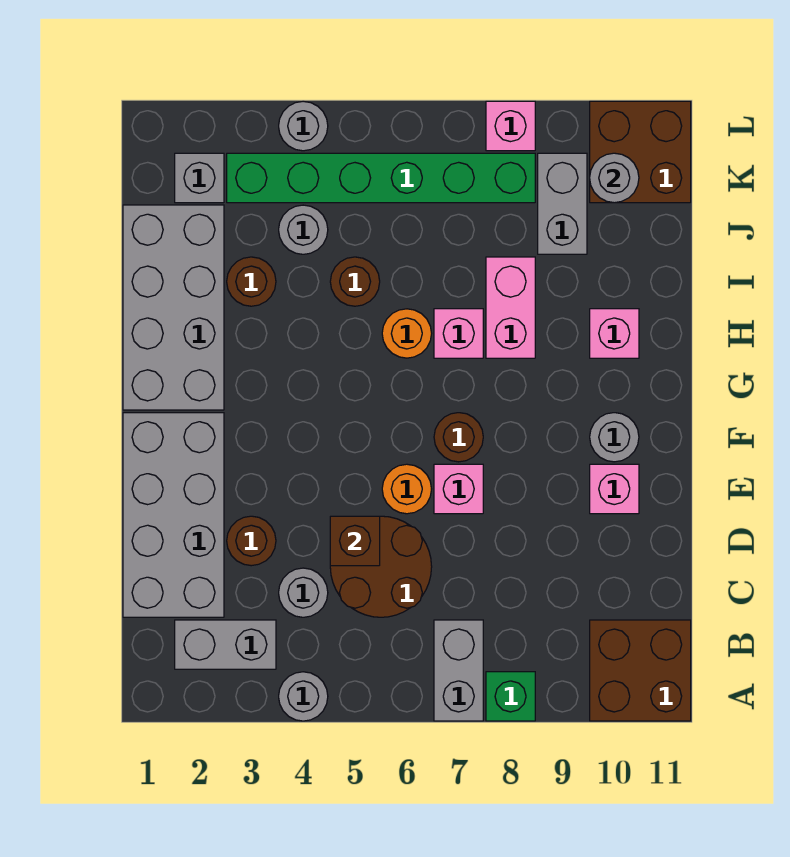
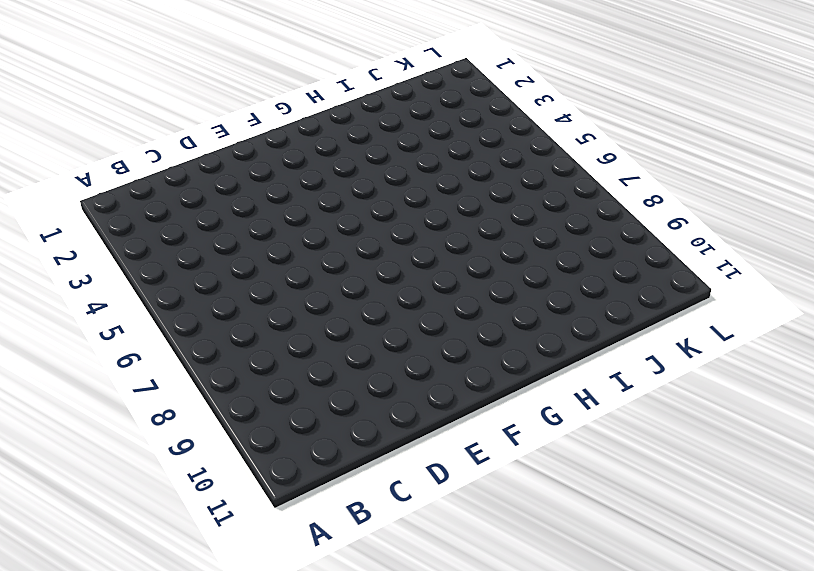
none -> grey 1x1 round brick [279,672,328,721]
none -> grey 1x2 brick [434,620,483,721]
none -> green 1x1 brick [486,672,535,721]
none -> brown 2x2 brick [590,620,691,721]

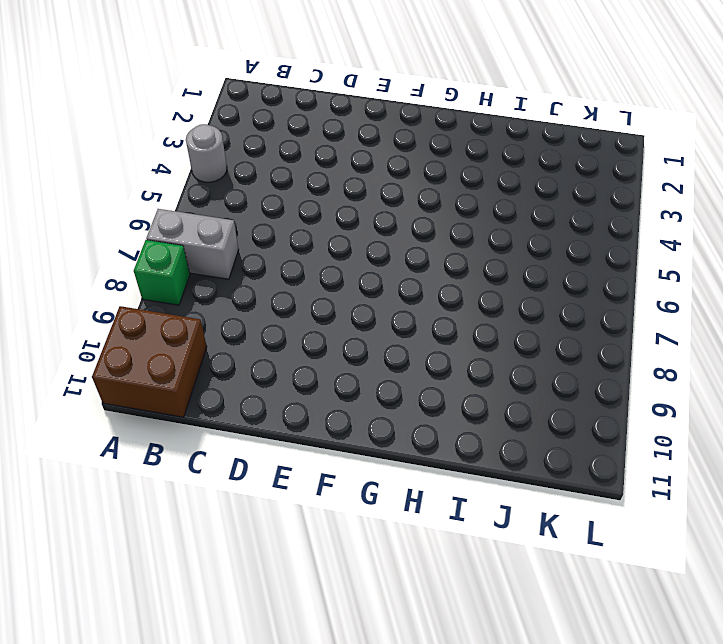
none -> grey 1x2 brick [175,620,276,669]
none -> grey 2x4 brick [123,413,224,617]
none -> grey 1x1 round brick [279,568,328,617]
none -> brown 2x2 round brick [330,516,432,617]

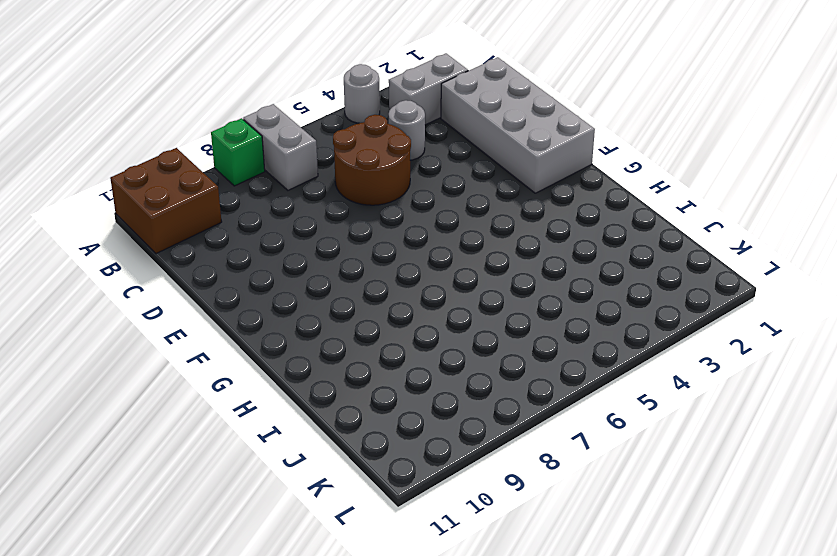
none -> brown 1x1 round brick [227,516,276,566]
none -> orange 1x1 round brick [382,464,431,514]
none -> pink 1x1 brick [434,464,483,514]
none -> pink 1x1 brick [590,464,639,514]

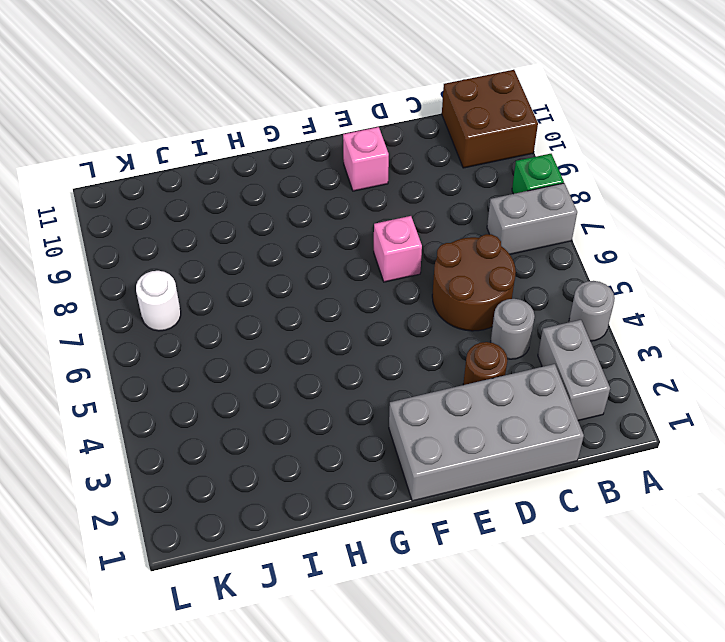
white 1x1 round brick [136,271,181,331] -> green 1x6 brick [227,153,535,203]
none -> orange 1x1 round brick [382,464,431,514]
none -> brown 1x1 round brick [434,413,483,462]
none -> grey 1x1 round brick [590,413,639,462]
none -> grey 2x4 brick [123,205,224,410]

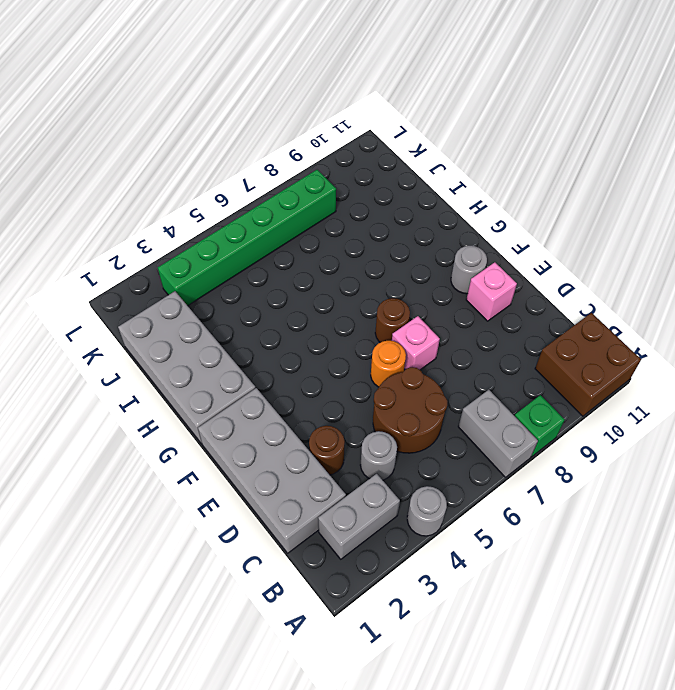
none -> orange 1x1 round brick [382,309,432,358]
none -> pink 1x1 brick [434,309,483,358]
none -> pink 1x2 brick [486,257,535,358]
none -> pink 1x1 brick [590,309,639,358]

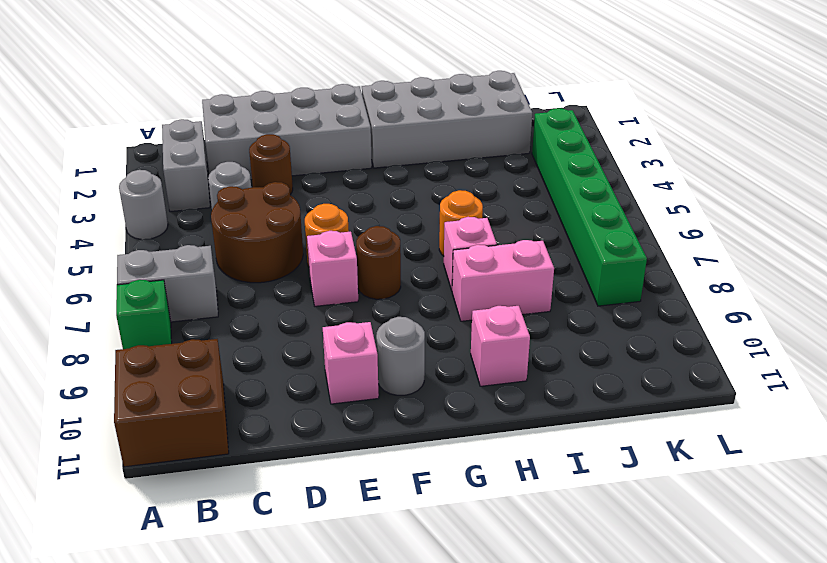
none -> brown 1x1 round brick [227,257,276,306]
none -> brown 1x1 round brick [330,257,380,306]
none -> grey 1x1 round brick [279,205,328,254]
none -> grey 1x2 brick [538,153,587,254]

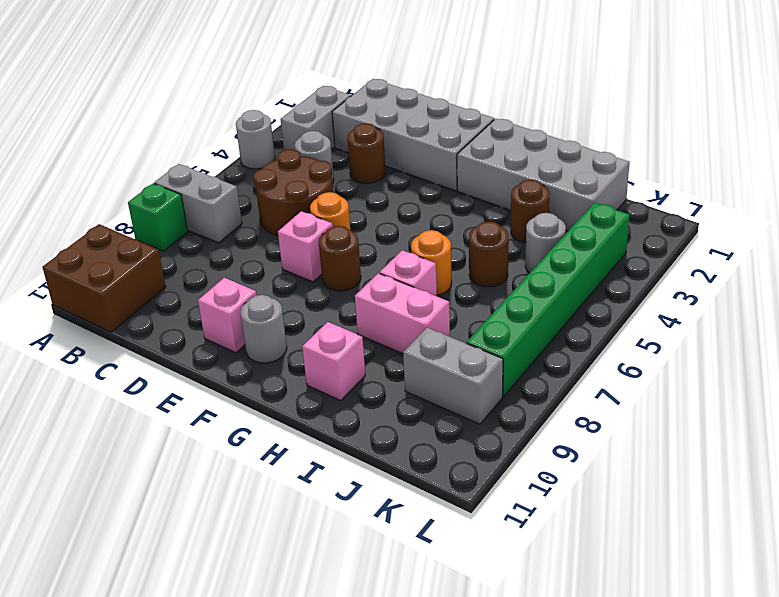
none -> grey 1x1 brick [175,153,224,203]
none -> brown 2x2 brick [590,101,691,203]
none -> grey 1x1 round brick [279,101,328,151]
none -> pink 1x1 brick [486,101,535,151]

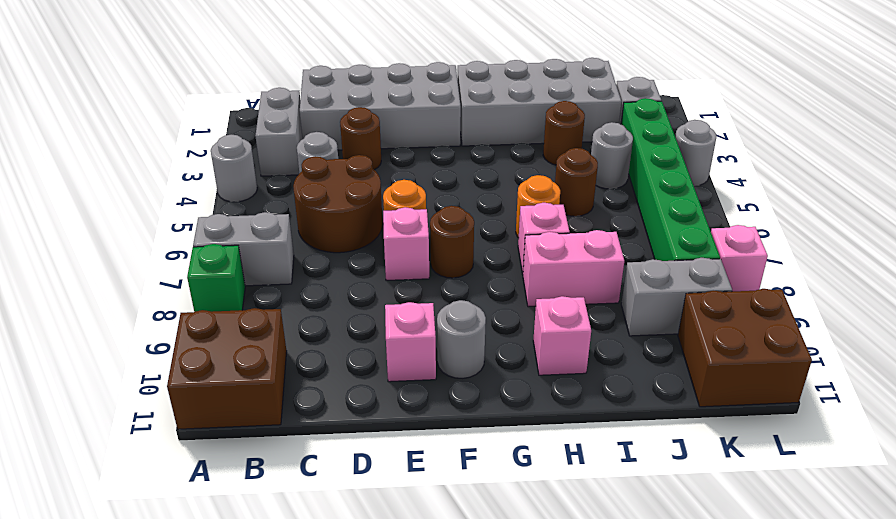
none -> brown 1x1 brick [330,516,380,566]
none -> grey 1x1 round brick [590,153,639,203]

